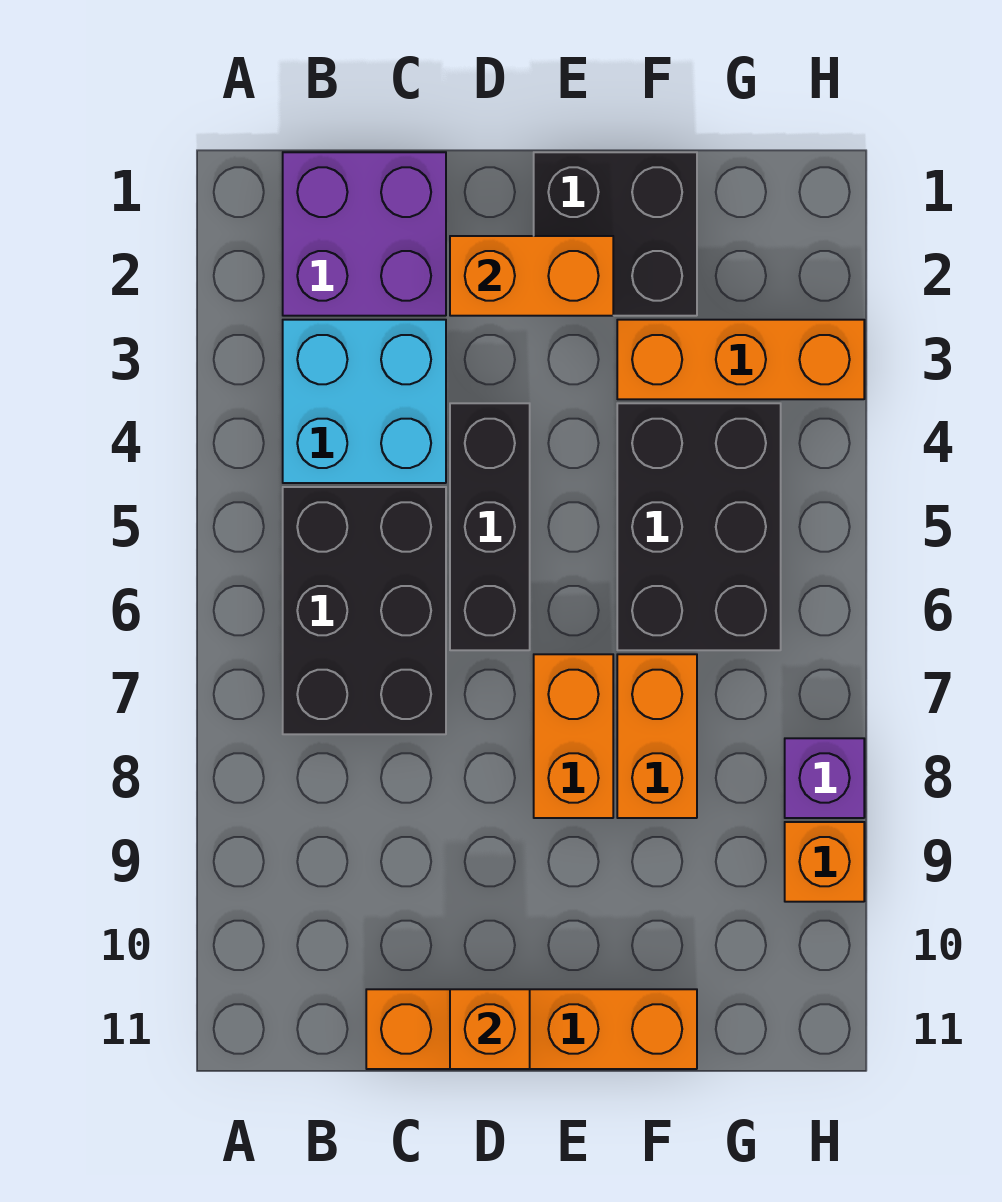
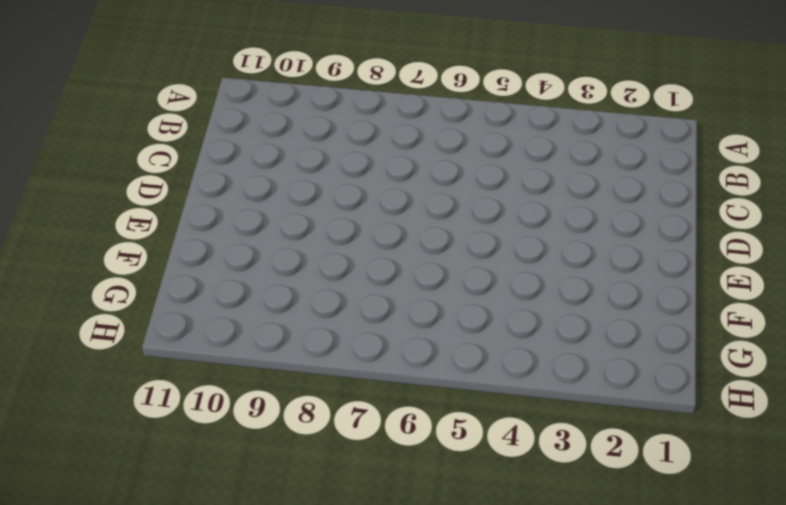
none -> purple 2x2 brick [283,152,446,316]
none -> cyan 2x2 brick [283,320,446,483]
none -> black 2x3 brick [283,487,446,734]

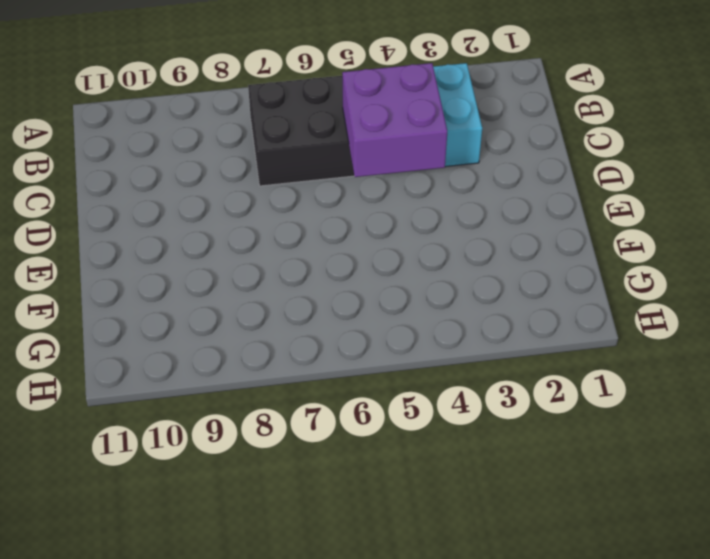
purple 2x2 brick [342,63,447,177] -> purple 2x2 brick moved to [283,152,446,316]
none -> orange 1x4 brick [366,989,697,1069]
none -> black 1x3 brick [450,403,530,650]
none -> black 2x2 brick [534,152,697,316]

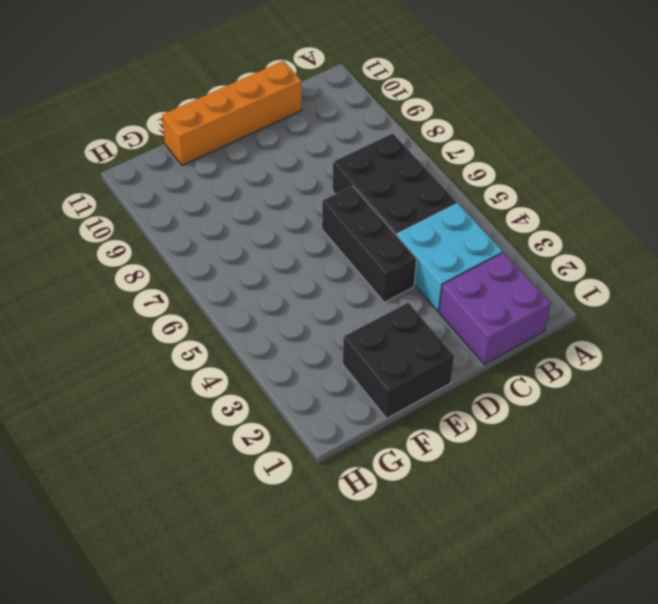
none -> orange 1x2 brick [534,654,613,818]
none -> orange 1x3 brick [617,320,864,399]
none -> black 2x3 brick [617,403,781,650]

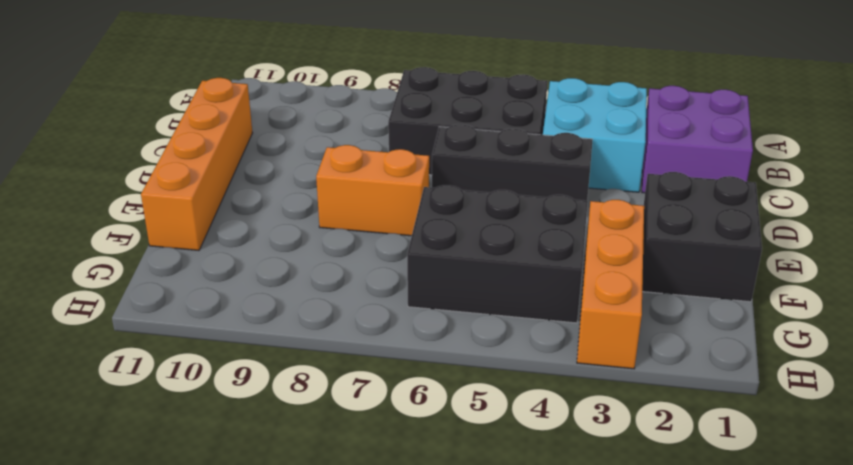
none -> orange 1x2 brick [617,654,697,818]
none -> purple 1x1 brick [785,738,864,818]
none -> orange 1x1 brick [785,822,864,902]

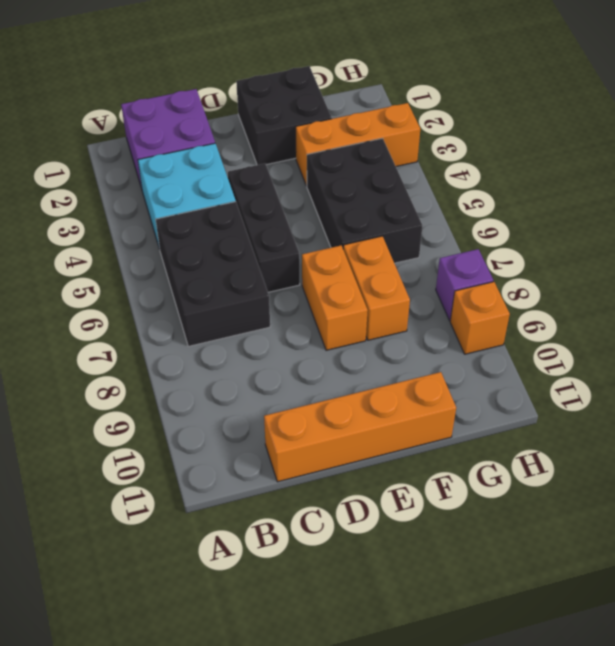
none -> orange 1x2 brick [450,236,613,316]
none -> orange 1x1 brick [450,989,530,1069]

